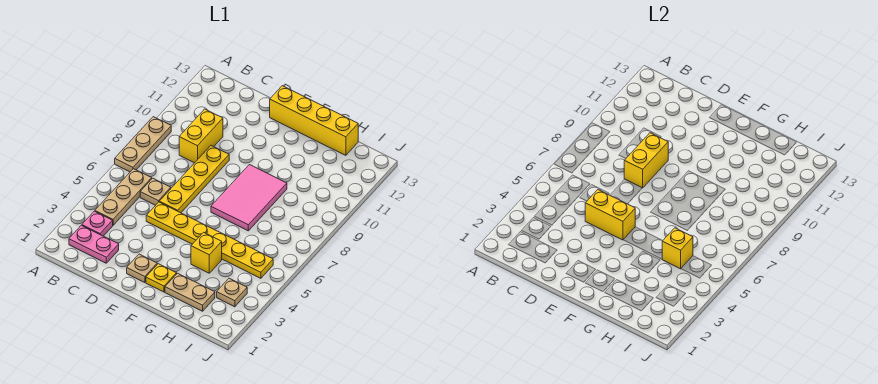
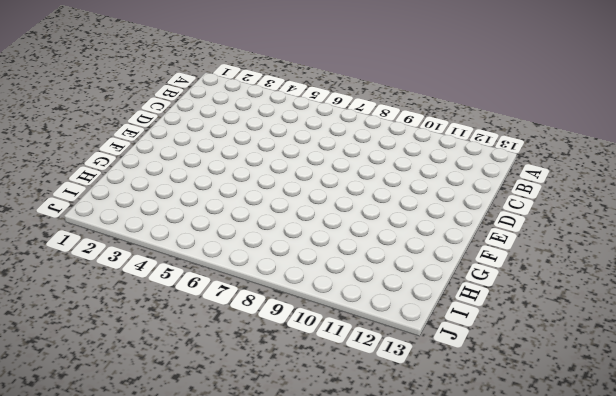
none -> tan 1x3 plate [115,117,171,172]
none -> pink 1x2 plate [69,225,119,263]
none -> pink 1x1 plate [82,211,113,236]

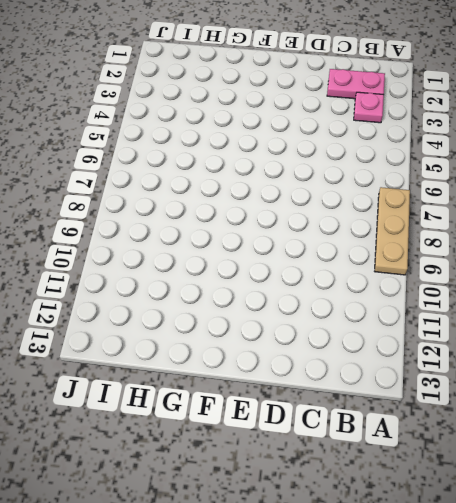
none -> tan 1x3 plate [95,169,152,225]
none -> tan 1x1 plate [140,178,171,205]
none -> yellow 1x2 brick [179,109,223,163]

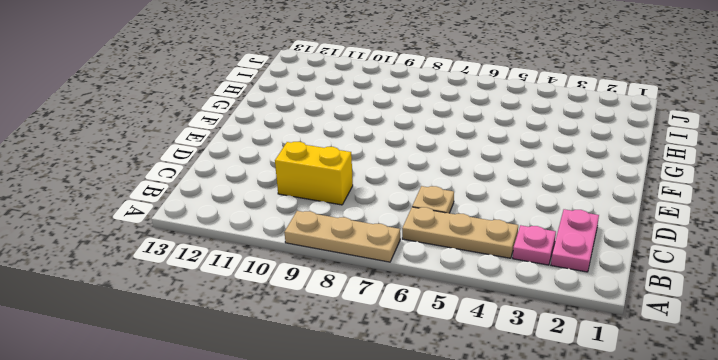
none -> yellow 1x6 plate [146,202,273,278]
none -> yellow 1x4 plate [159,146,229,213]
none -> tan 1x1 plate [127,254,157,283]

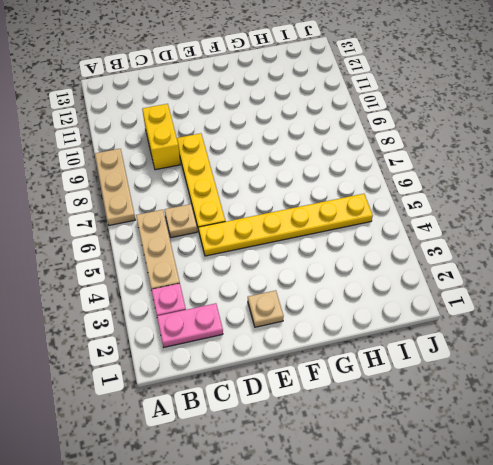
none -> yellow 1x4 brick [270,86,358,155]
none -> yellow 1x1 plate [146,264,177,292]
none -> pink 2x3 tile [211,165,287,231]

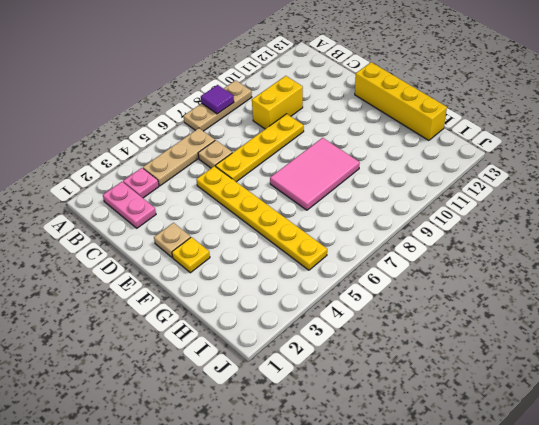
purple 1x1 tile [201,85,234,114] -> none
none -> tan 1x2 plate [165,273,215,311]
none -> yellow 1x1 brick [191,232,222,273]
none -> tan 1x1 plate [217,278,247,307]

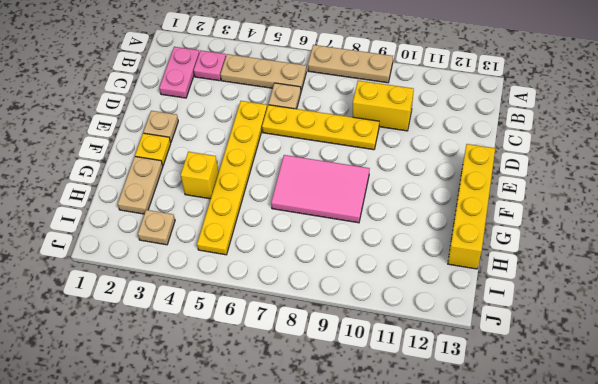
none -> yellow 1x2 brick [585,190,635,240]
none -> yellow 1x2 brick [624,133,668,188]
none -> yellow 1x1 brick [662,228,693,269]

